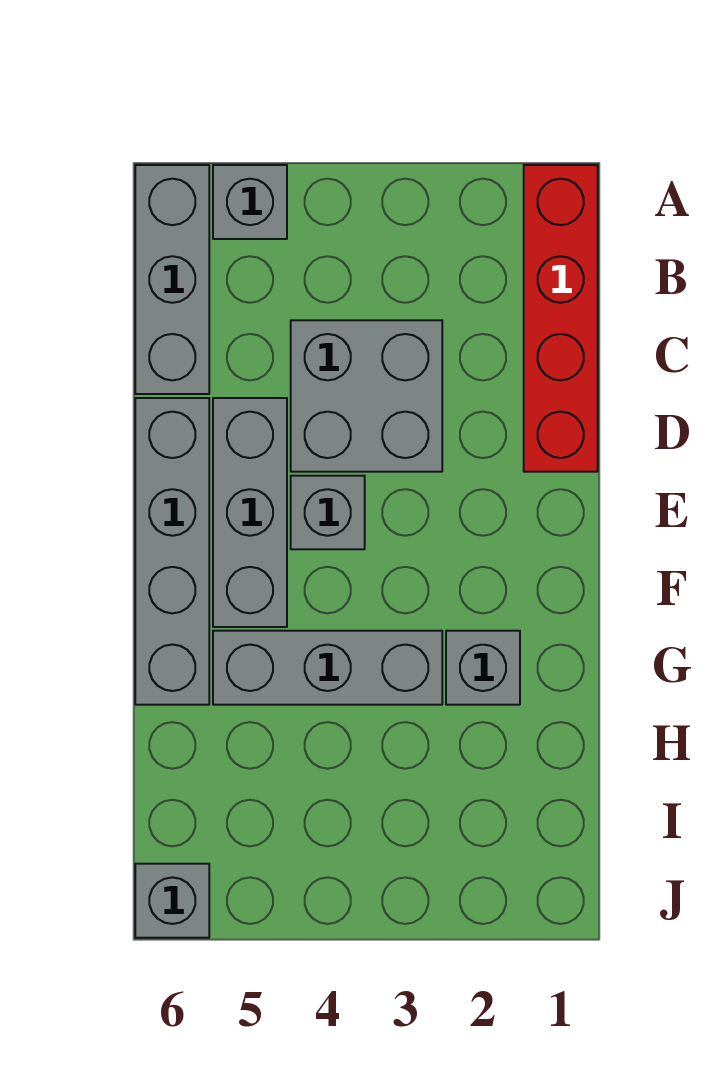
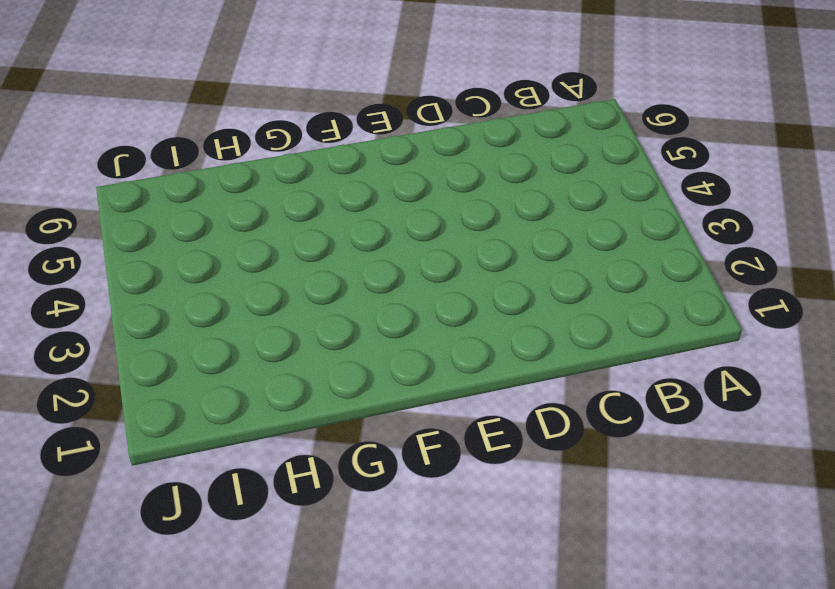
none -> red 1x4 brick [524,165,598,472]
none -> grey 1x1 brick [213,165,287,239]

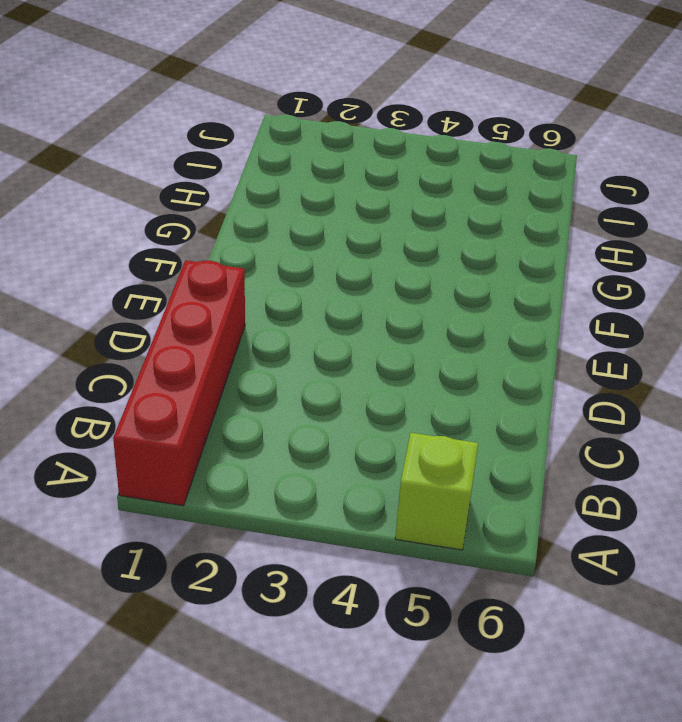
lime 1x1 brick [395,433,478,550] -> grey 1x1 brick [213,165,287,239]
none -> grey 1x3 brick [135,165,209,394]
none -> grey 2x2 brick [291,320,442,472]

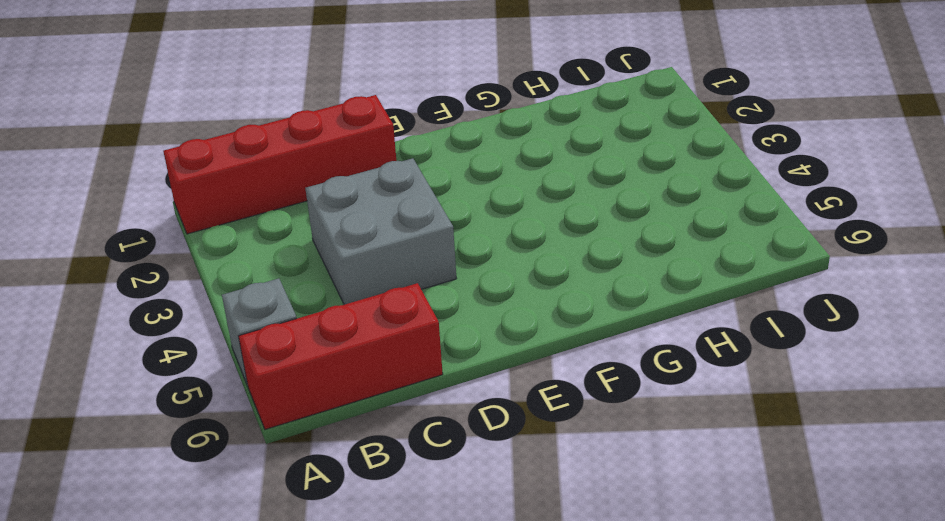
red 1x3 brick [239,283,443,429] -> grey 1x3 brick [135,165,209,394]
none -> grey 1x3 brick [213,398,287,627]
none -> grey 1x4 brick [135,398,209,705]

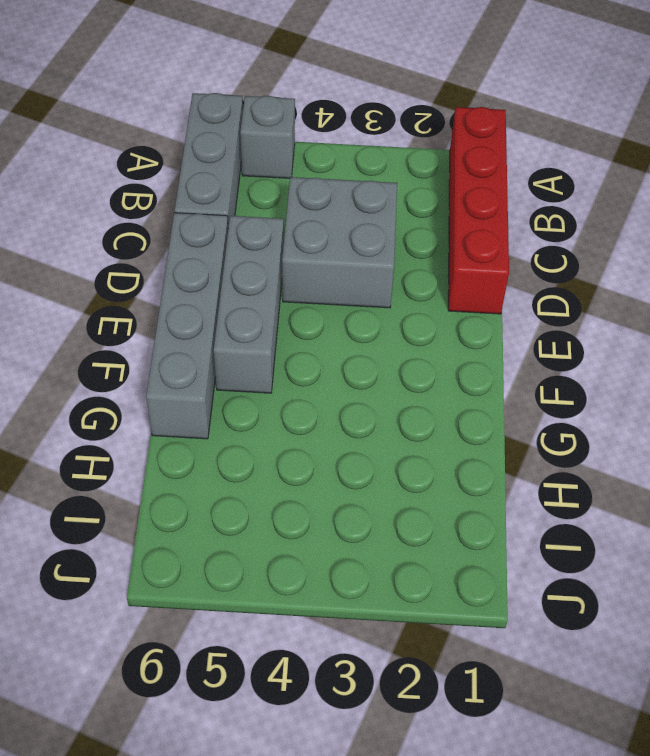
none -> grey 1x1 brick [291,476,365,549]
none -> grey 1x1 brick [446,631,520,705]

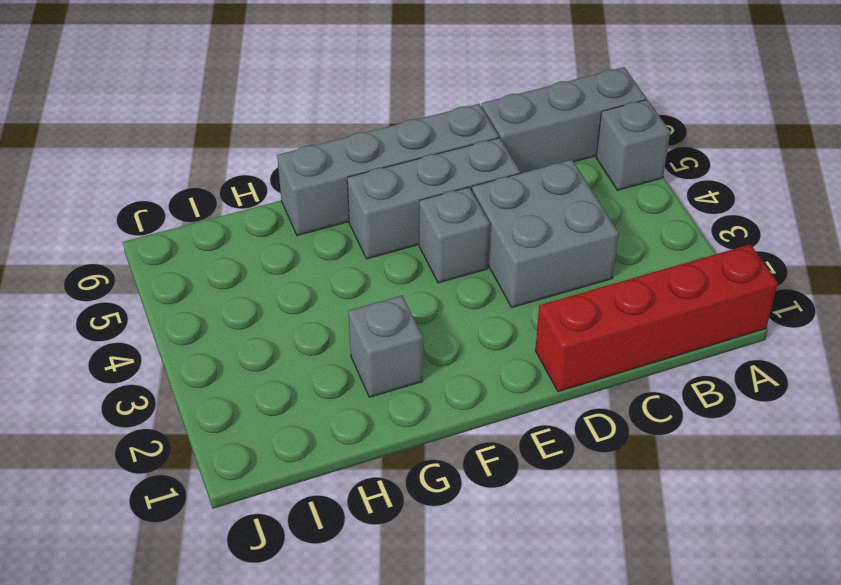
none -> grey 1x3 brick [213,631,442,705]
none -> grey 1x1 brick [135,864,209,938]

